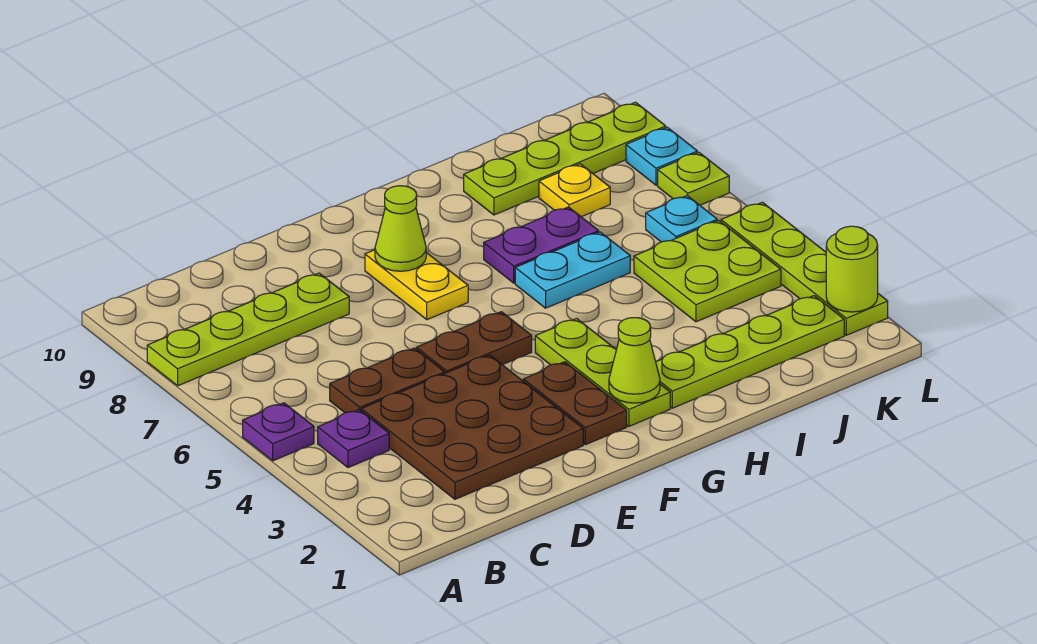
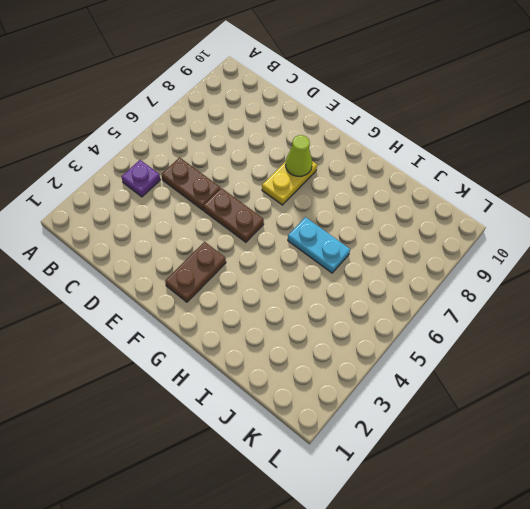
none -> purple 1x1 plate [243,403,314,461]
none -> lime 1x4 plate [147,273,349,386]
none -> brown 3x3 plate [361,355,583,499]

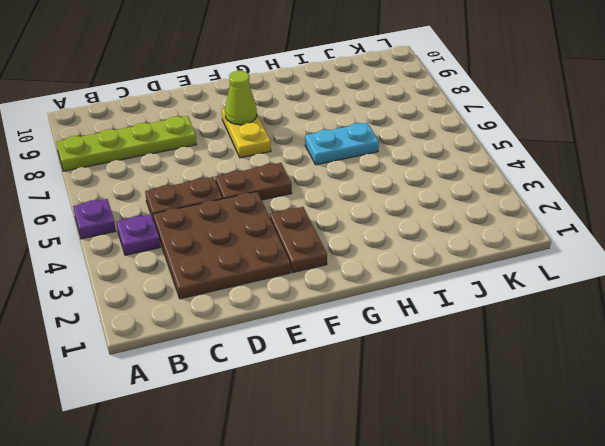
none -> lime 1x3 plate [535,318,670,426]
none -> lime 1x4 plate [656,296,844,408]
none -> purple 1x2 plate [484,207,599,283]

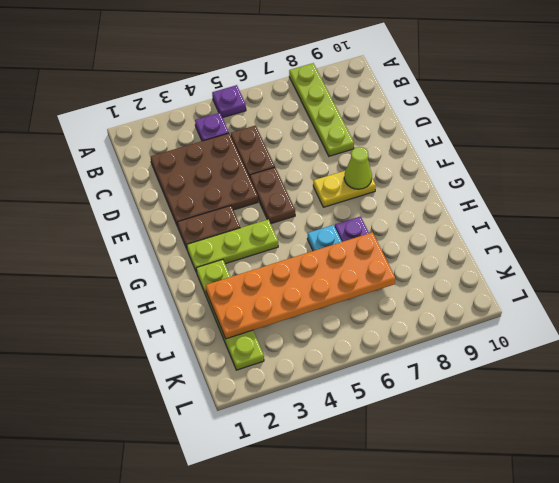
orange 2x6 plate [206,232,395,339] -> none
none -> lime 1x4 plate [464,102,666,215]
none -> lime 2x2 plate [634,221,781,322]
none -> yellow 1x1 plate [539,164,610,217]

